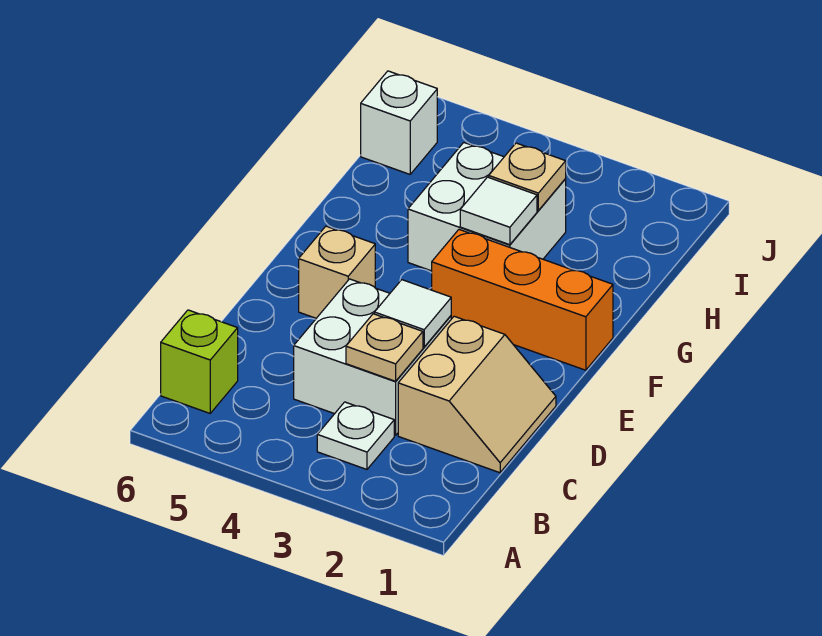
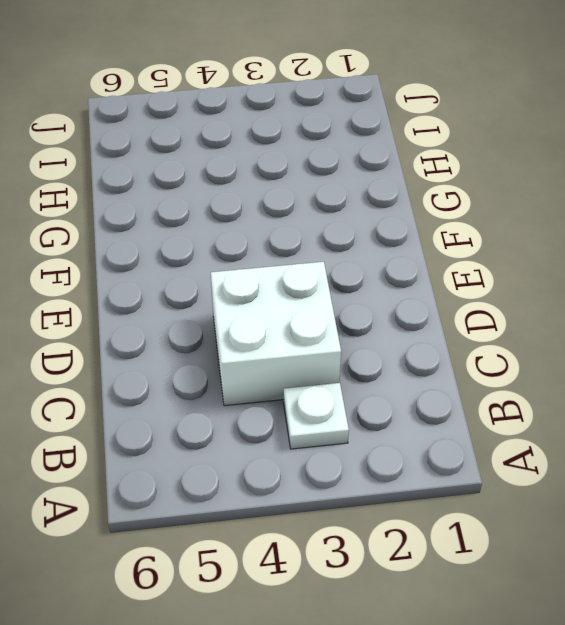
none -> lime 1x1 brick [161,310,238,413]
none -> tan 2x2 slope [398,316,556,473]
none -> tan 1x1 brick [299,226,375,318]

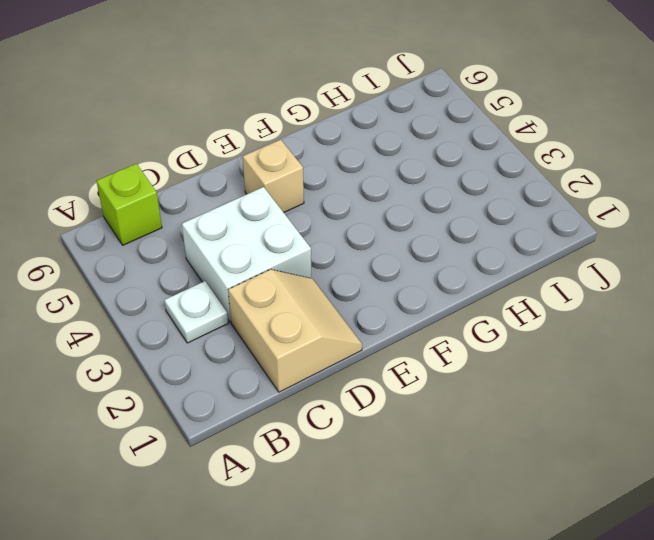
tan 2x2 slope [228,269,362,392] -> tan 2x2 slope turned to [398,316,556,473]
none -> orange 1x3 brick [432,230,613,370]
none -> white 2x2 brick [408,143,566,271]
none -> white 1x1 brick [361,71,437,174]

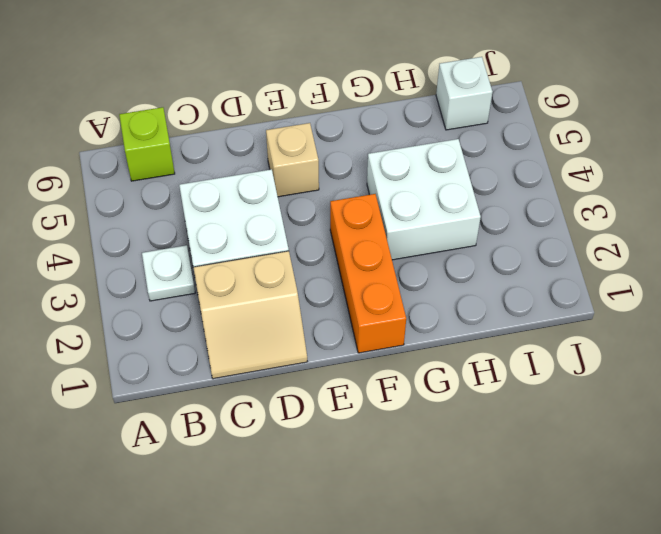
none -> tan 1x1 plate [346,314,423,381]
none -> white 1x1 tile [374,280,451,347]
none -> white 1x1 tile [460,177,537,245]

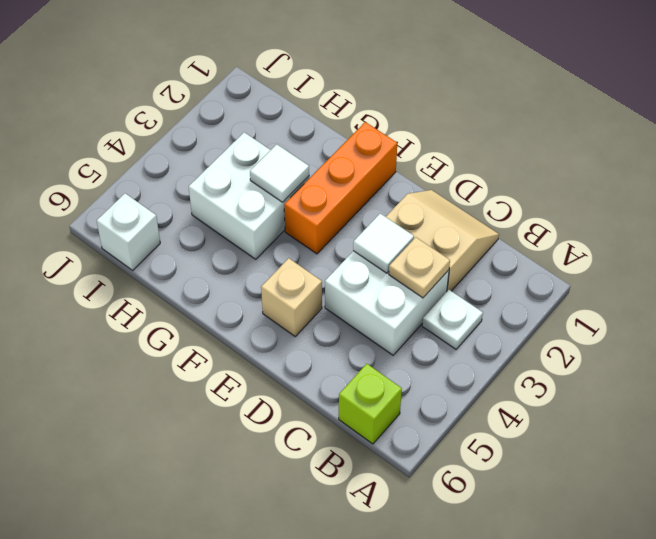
none -> tan 1x1 plate [489,143,566,211]

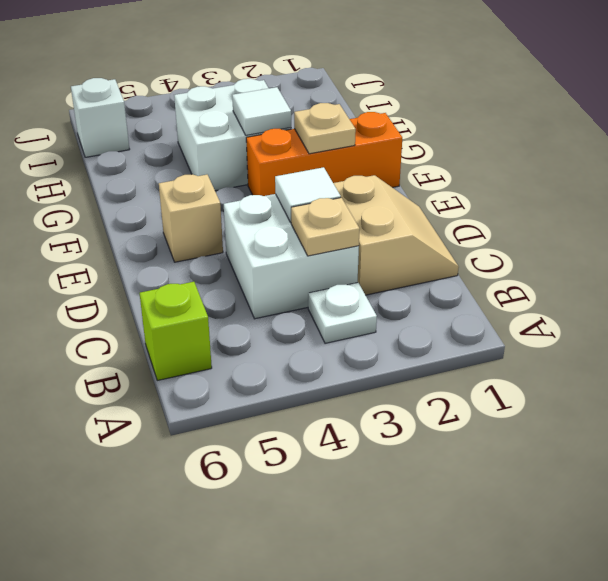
tan 1x1 plate [294,103,356,154] -> tan 1x1 plate moved to [489,143,566,211]

